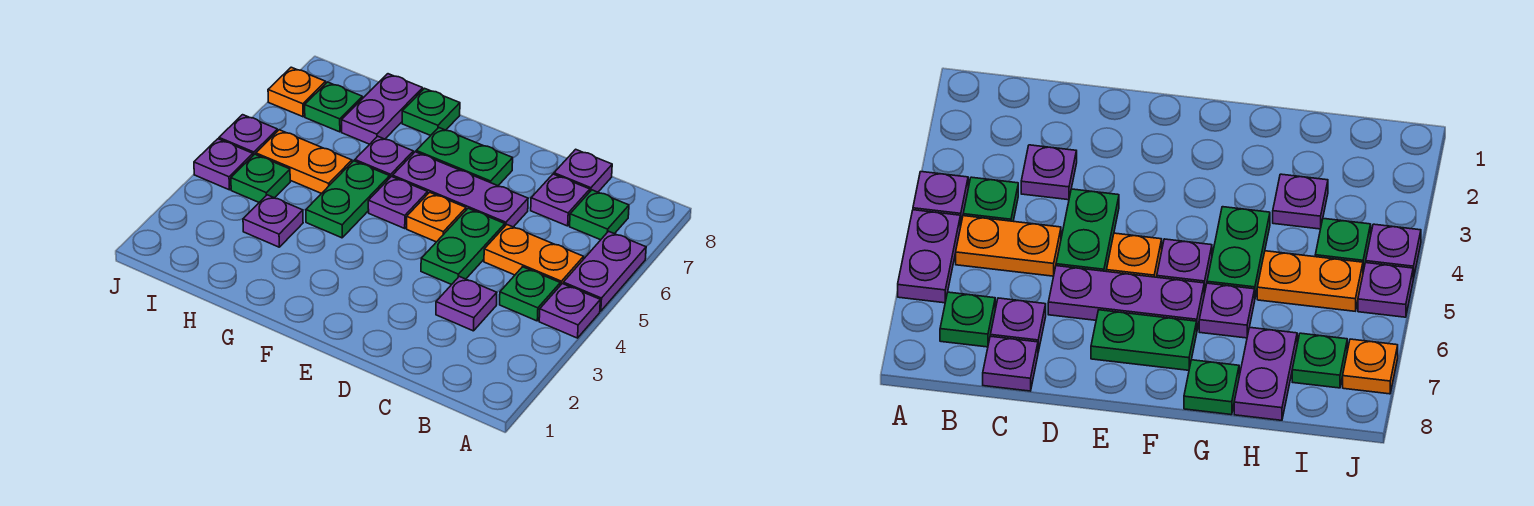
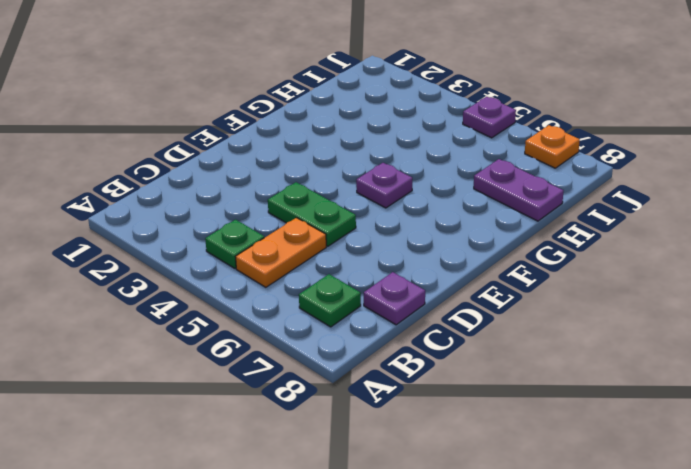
none -> purple 1x1 plate [539,284,600,338]
none -> purple 1x2 plate [563,231,646,311]
none -> purple 1x1 plate [436,276,497,331]

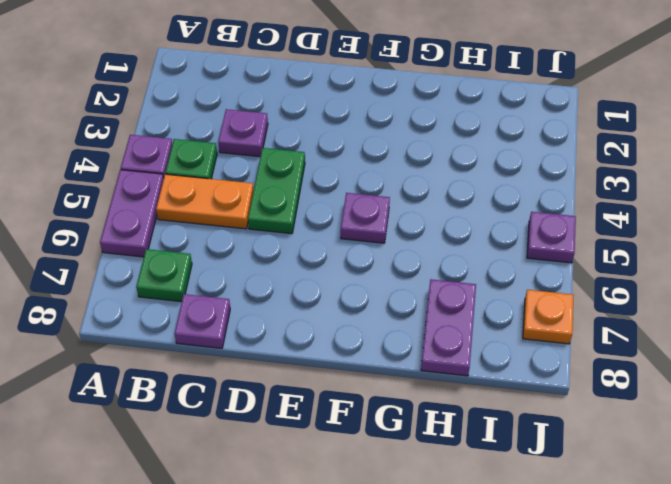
none -> purple 1x1 plate [531,174,590,226]
none -> purple 1x3 plate [393,152,528,227]
none -> orange 1x1 plate [407,192,466,242]

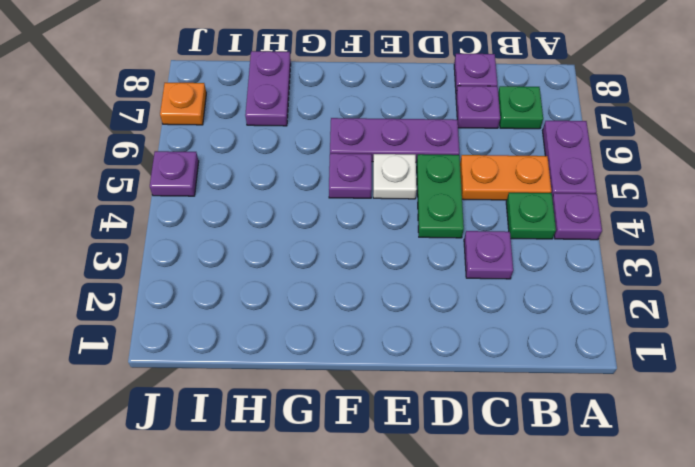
white 1x1 plate [373,154,417,199] -> orange 1x1 plate [407,192,466,242]
none -> green 1x2 plate [416,128,513,186]
none -> green 1x2 plate [306,161,390,238]
none -> purple 1x1 plate [355,136,413,177]

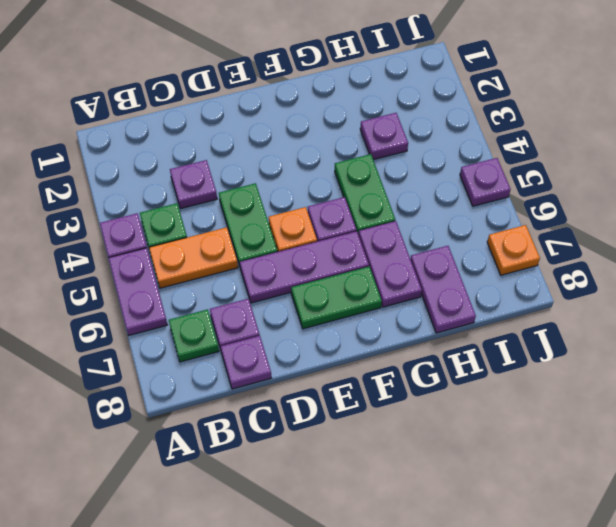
purple 1x2 plate [359,221,422,307] -> purple 1x1 plate [355,136,413,177]
none -> green 1x1 plate [402,88,460,136]
none -> orange 1x2 plate [256,130,352,194]
none -> green 1x1 plate [231,154,290,202]

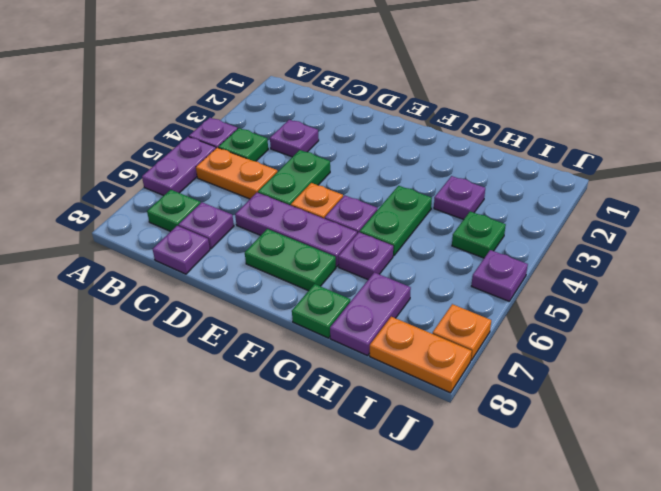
orange 1x2 plate [370,317,472,393] -> orange 1x2 plate moved to [256,130,352,194]
none -> green 1x1 plate [305,82,362,132]
none -> purple 1x1 plate [194,139,253,190]

